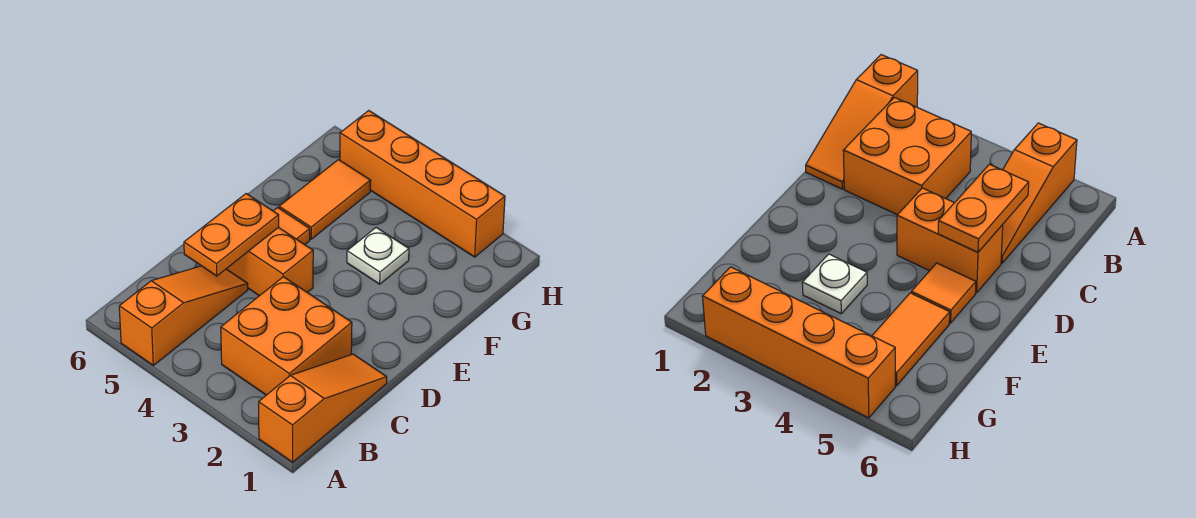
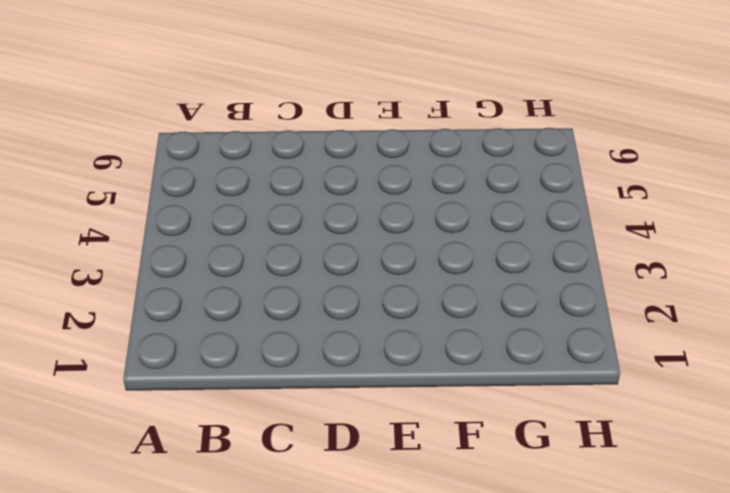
none -> orange 1x3 slope [259,354,387,462]
none -> orange 1x3 slope [119,266,248,365]

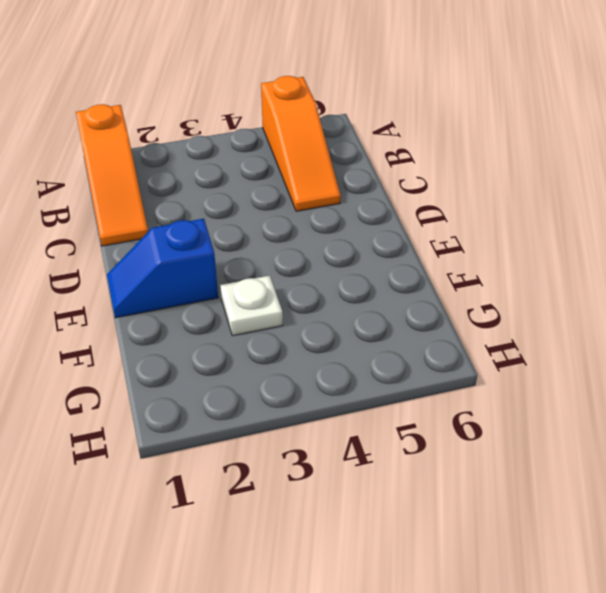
blue 1x2 slope [107,219,218,318] -> none
none -> orange 2x2 brick [221,277,352,395]
none -> orange 1x2 brick [227,227,313,296]

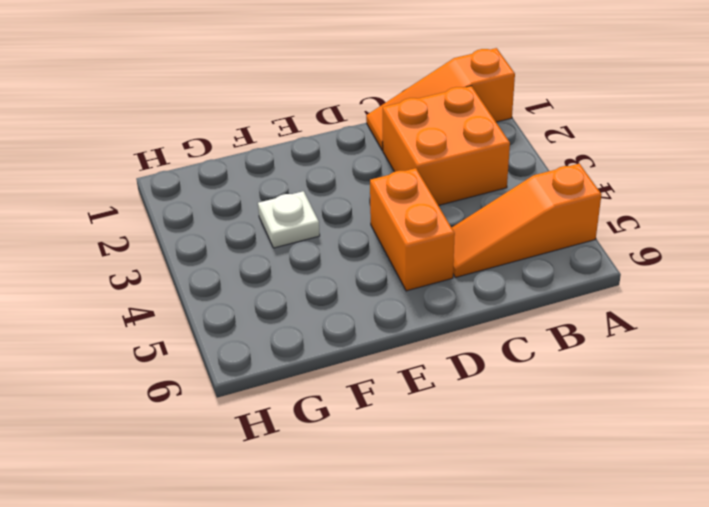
none -> orange 1x1 tile [274,208,310,245]
none -> orange 1x2 tile [279,160,371,239]

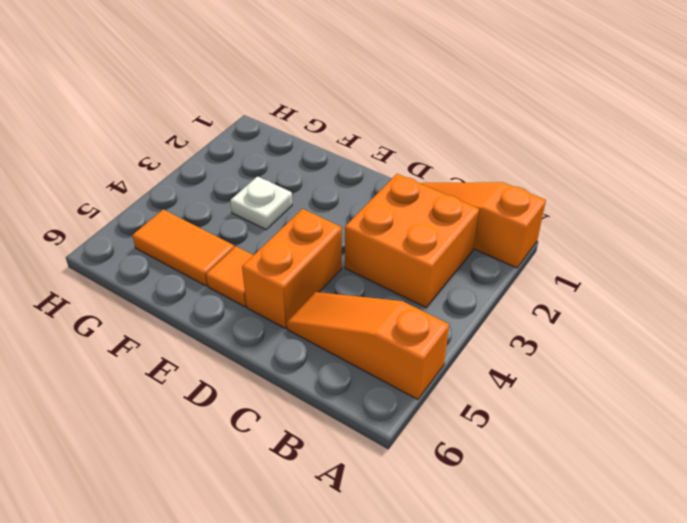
none -> orange 1x4 brick [340,111,505,257]
none -> orange 1x2 plate [184,194,279,276]

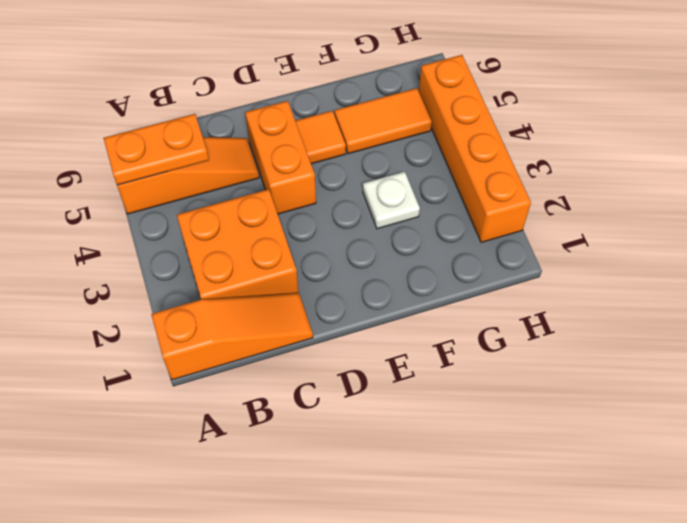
orange 1x2 plate [104,114,209,185] -> orange 1x2 plate moved to [184,194,279,276]

